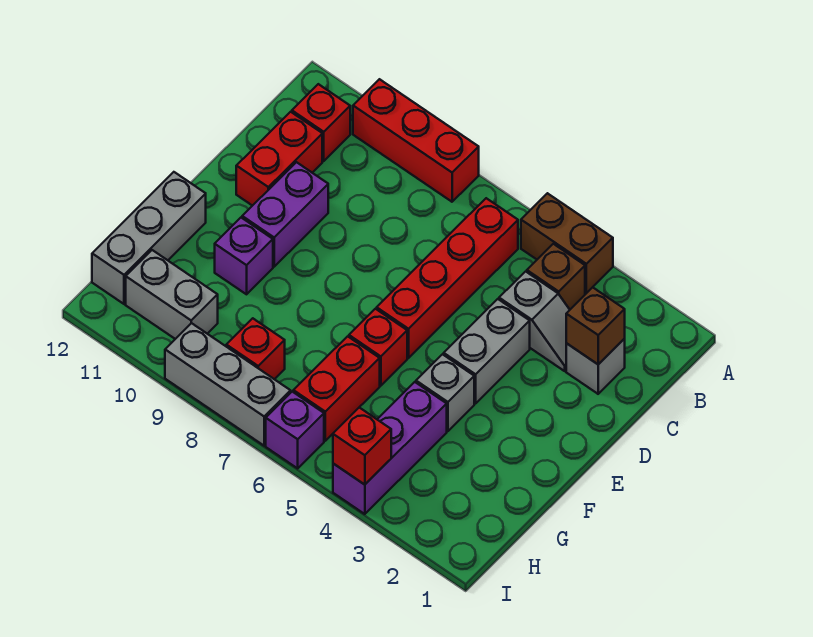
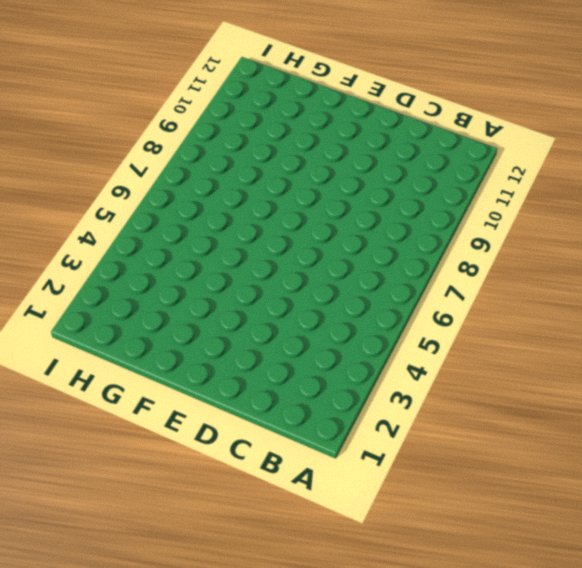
none -> brown 1x2 brick [521,193,613,293]
none -> red 1x3 brick [353,79,479,202]
none -> brown 1x1 brick [527,244,585,309]

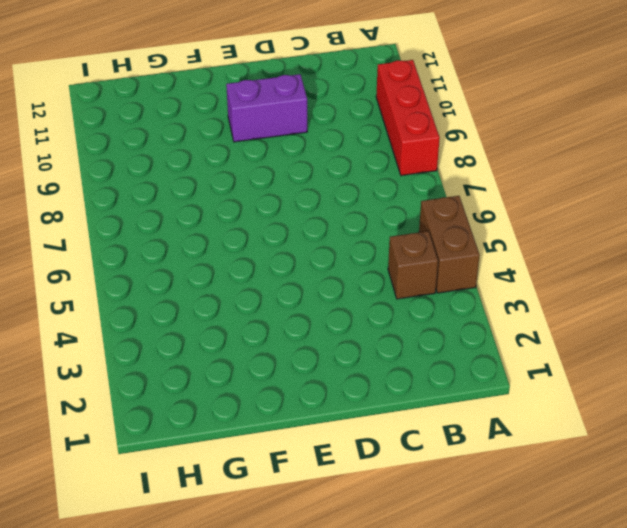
none -> red 1x4 brick [377,198,518,358]
none -> red 1x1 brick [292,84,350,161]
none -> grey 1x1 brick [566,339,625,394]

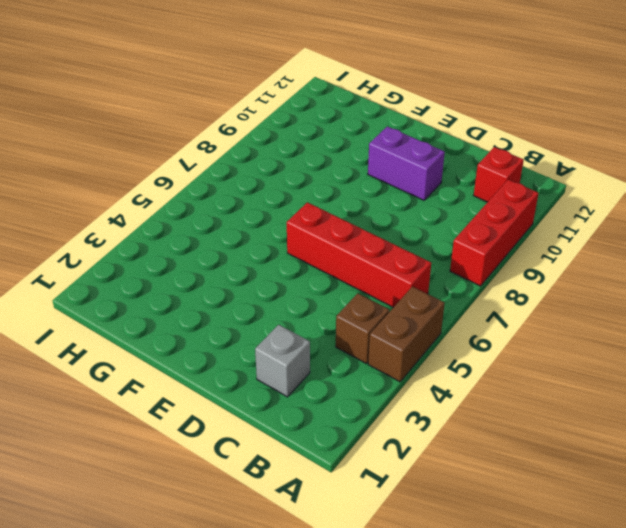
none -> grey 1x2 slope [499,271,570,371]
none -> red 1x2 brick [236,112,322,206]
none -> grey 1x2 brick [444,299,530,404]

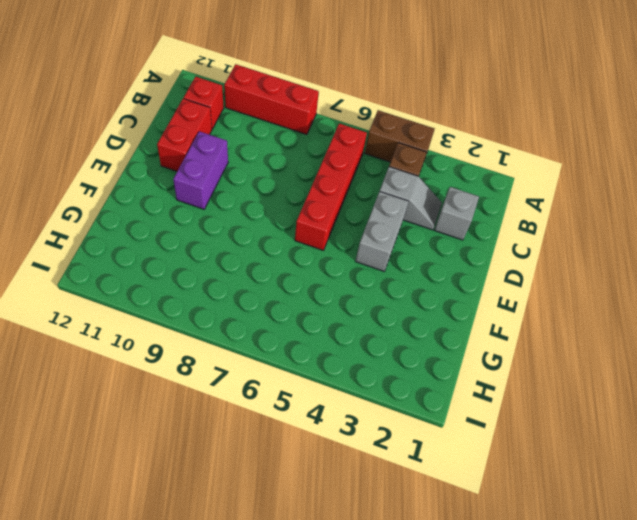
none -> grey 1x1 brick [416,354,474,431]
none -> red 1x1 brick [349,309,407,386]
none -> purple 1x1 brick [215,218,273,294]

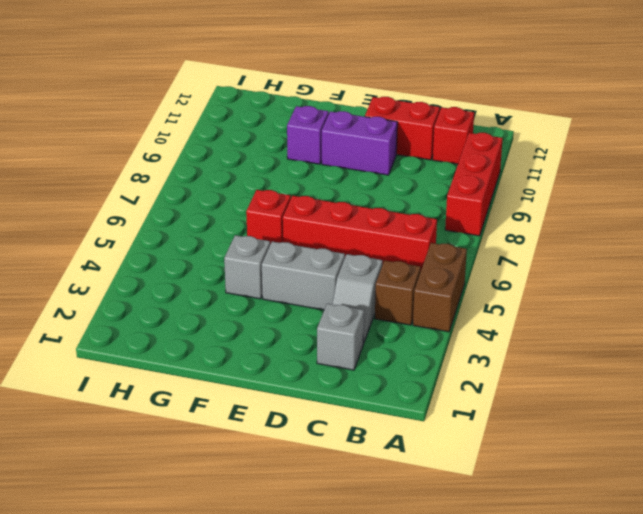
none -> grey 1x3 brick [92,172,206,304]
none -> purple 1x3 brick [333,382,447,514]
none -> red 1x2 brick [293,336,380,441]

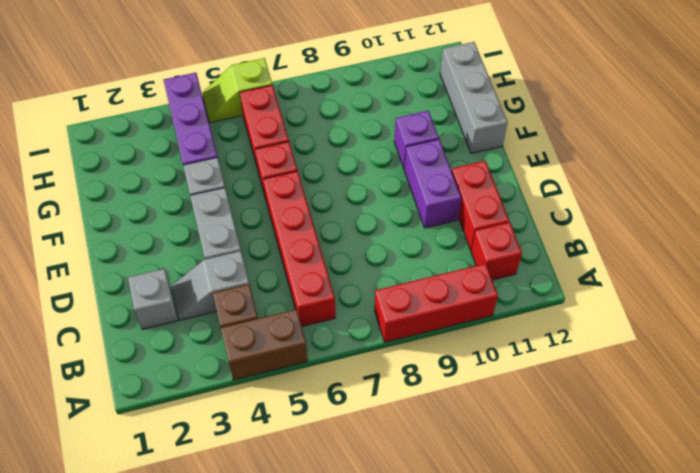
lime 1x2 slope [202,58,272,123] -> purple 1x1 brick [266,392,324,468]
none -> red 1x1 brick [226,318,285,379]
none -> grey 1x2 brick [126,250,218,339]
none -> grey 1x3 brick [165,323,291,446]

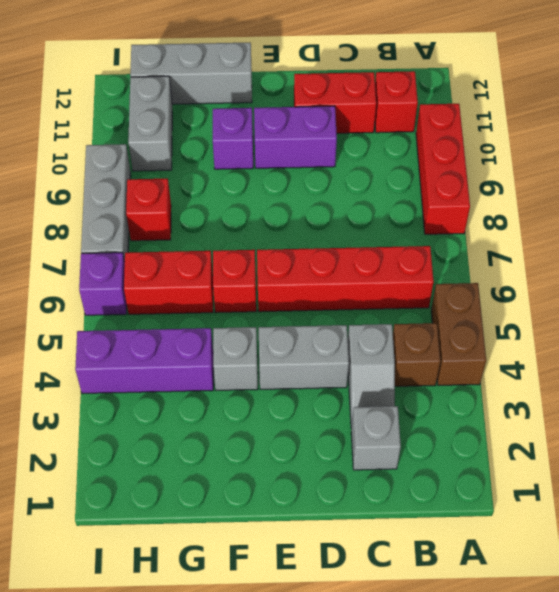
none -> brown 1x1 brick [566,287,625,364]
none -> red 1x1 brick [333,408,391,485]

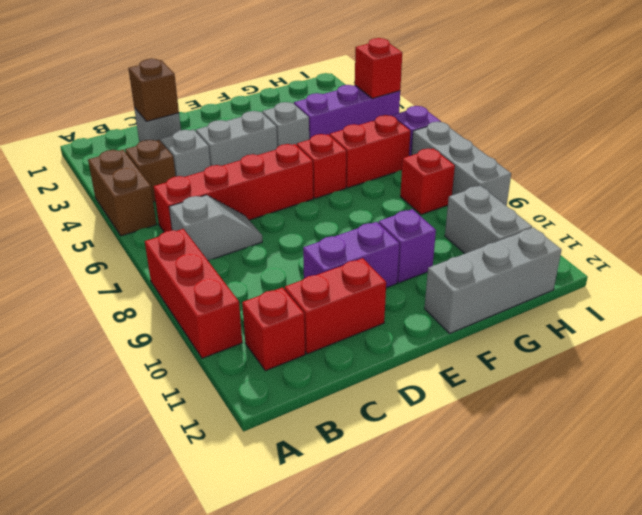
grey 1x2 slope [169,195,262,261] -> none

